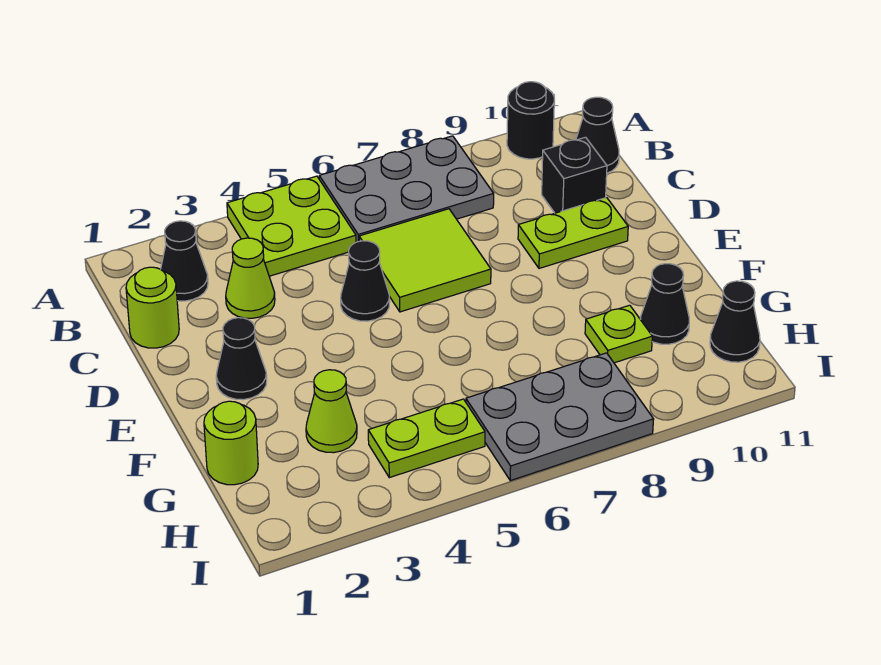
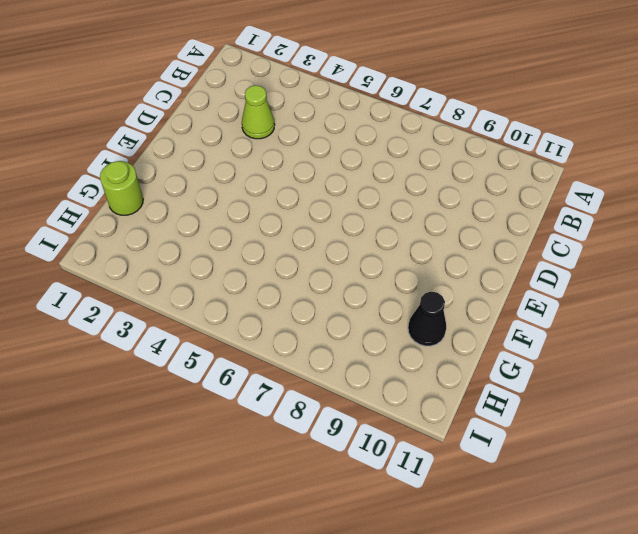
none -> lime 2x2 plate [227,176,356,276]
none -> grey 2x3 plate [319,136,494,242]
none -> black 1x1 round brick [507,82,554,159]

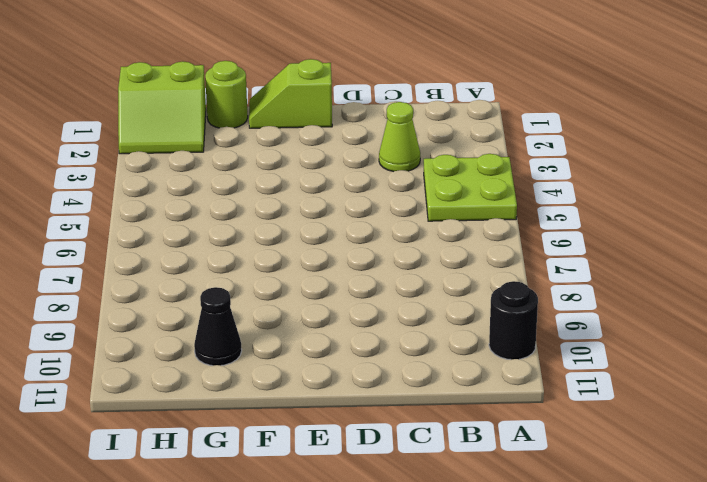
lime 1x2 slope [249,59,332,128] -> none
lime 2x2 slope [118,62,206,154] -> none
none -> grey 2x3 plate [319,136,494,242]
none -> black 1x1 cone [161,221,208,301]
none -> black 1x1 cone [576,97,619,173]

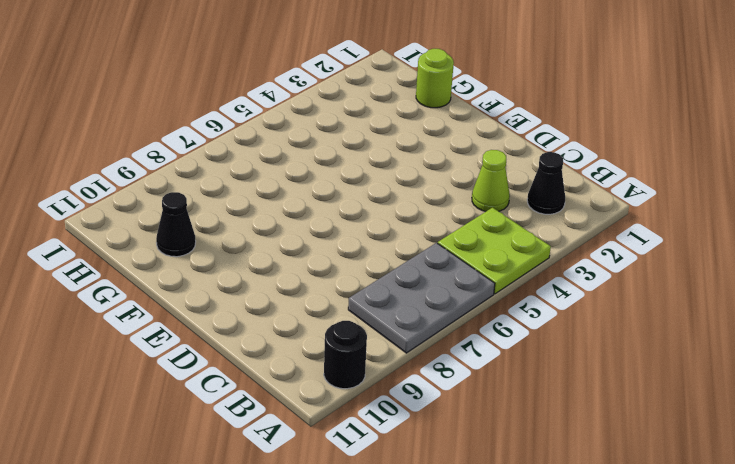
none -> black 1x1 cone [576,97,619,173]
none -> lime 1x1 round brick [126,267,179,348]
none -> lime 2x2 tile [359,209,491,312]

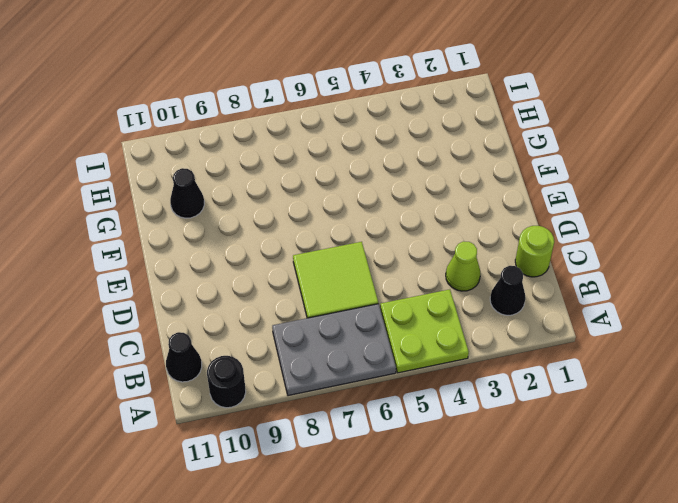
none -> black 1x1 brick [542,137,607,213]
none -> black 1x1 cone [341,241,390,321]
none -> lime 1x2 plate [518,198,628,268]

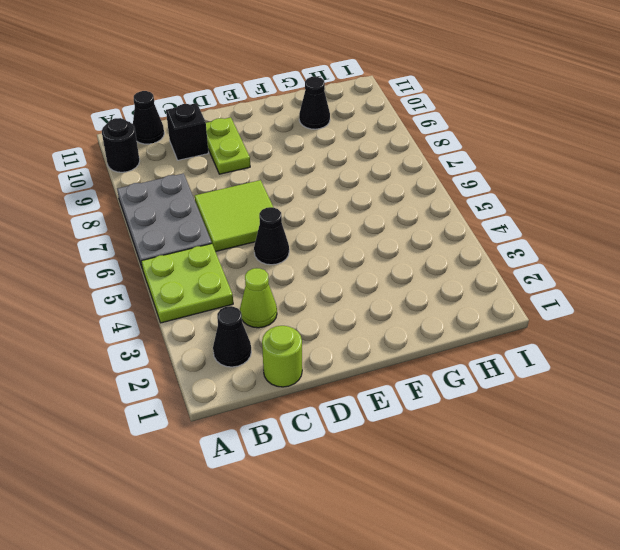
none -> black 1x1 cone [216,318,267,400]
none -> lime 1x1 round brick [204,401,258,485]
none -> lime 1x1 cone [306,370,357,453]

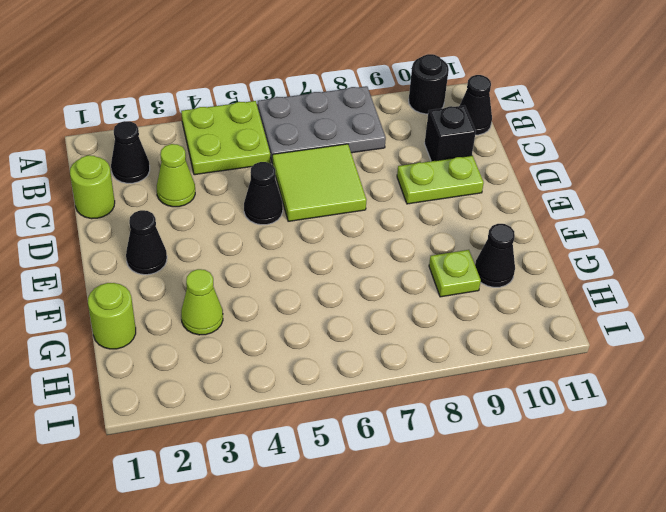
none -> lime 1x2 plate [368,399,485,478]
none -> grey 2x3 plate [466,353,654,481]
none -> black 1x1 cone [710,281,760,362]

